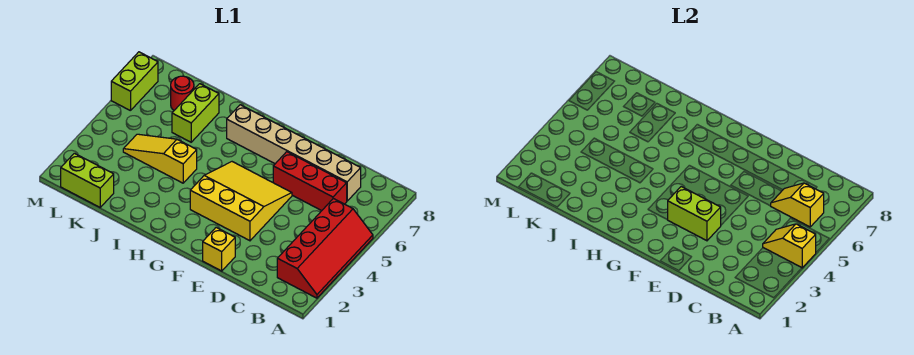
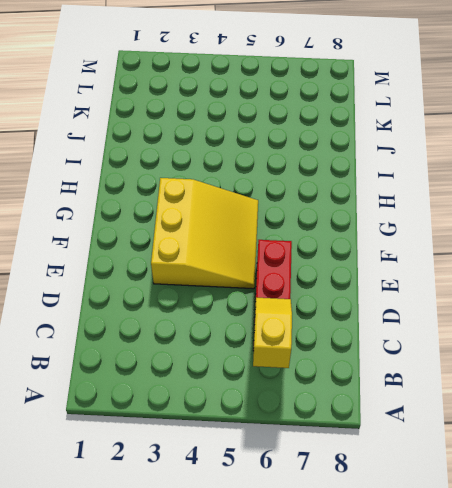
none -> red 2x4 slope [277,199,373,298]
none -> tan 1x6 brick [227,105,361,201]
none -> yellow 1x1 brick [203,227,235,271]

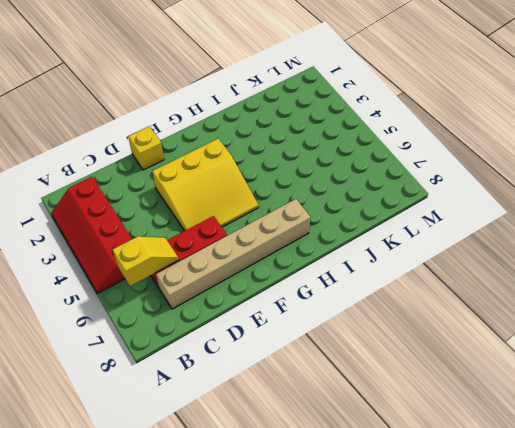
none -> yellow 1x3 slope [123,134,197,183]
none -> lime 1x2 brick [172,84,219,142]
none -> lime 1x2 brick [61,153,114,207]

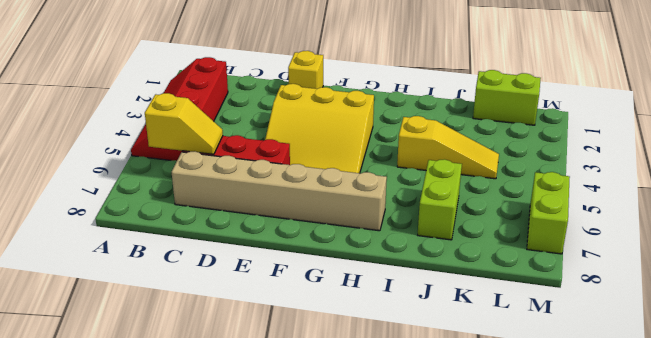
none -> red 1x1 round brick [171,76,194,110]
none -> yellow 1x2 slope [763,224,816,268]
none -> lime 1x2 brick [668,187,721,241]

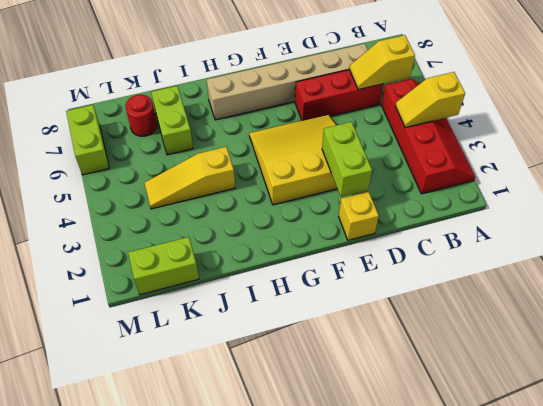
lime 1x2 brick [322,122,372,197] -> lime 1x2 brick turned to [668,187,721,241]

